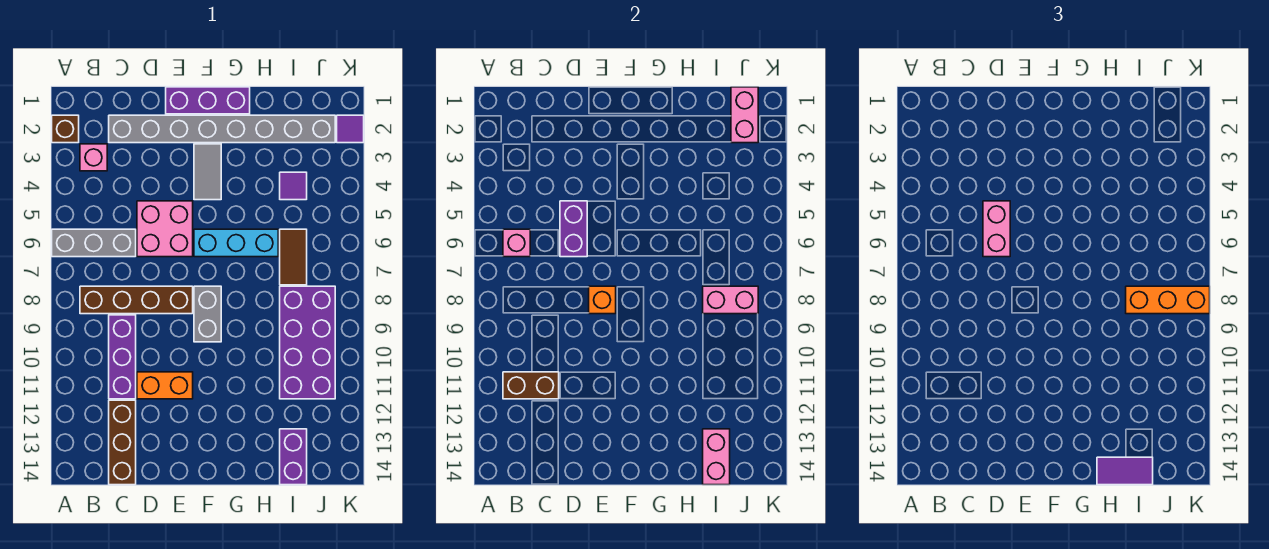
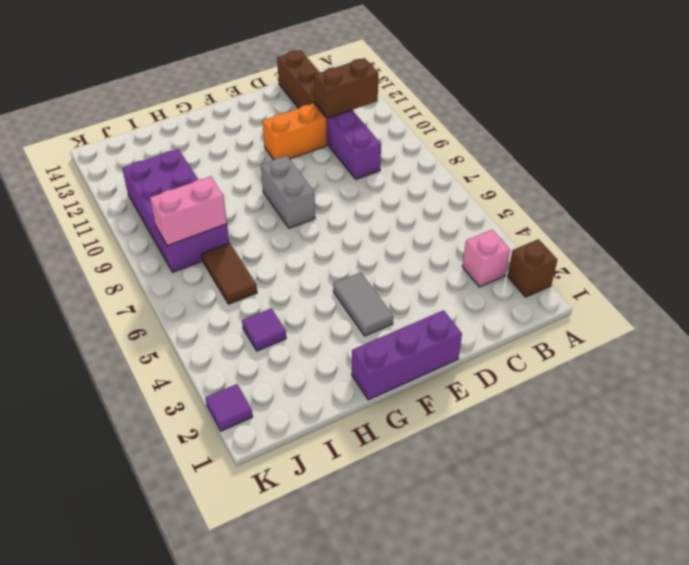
none -> grey 1x3 brick [52,229,136,257]
none -> brown 1x4 brick [80,286,193,314]
none -> grey 1x8 brick [109,115,335,143]

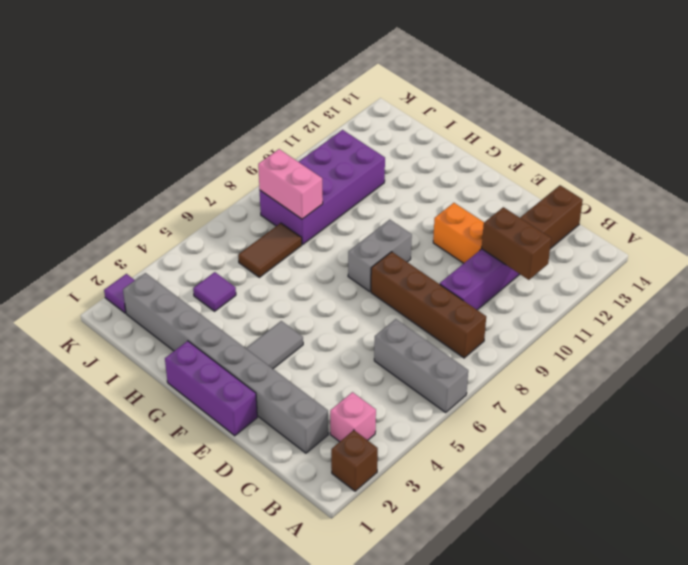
none -> pink 2x2 brick [137,201,193,257]
none -> cyan 1x3 brick [194,229,278,257]
none -> purple 1x2 brick [280,429,307,485]

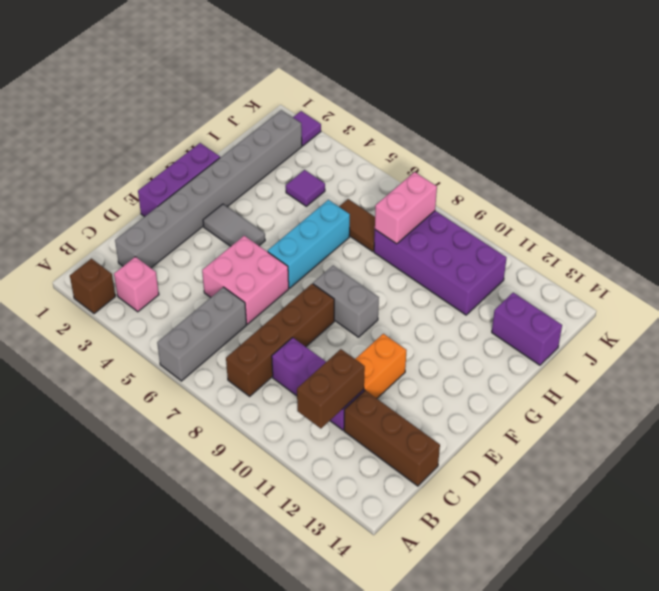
none -> pink 1x1 brick [503,229,530,257]
none -> purple 1x2 brick [560,201,587,257]
none -> orange 1x1 brick [589,286,616,314]

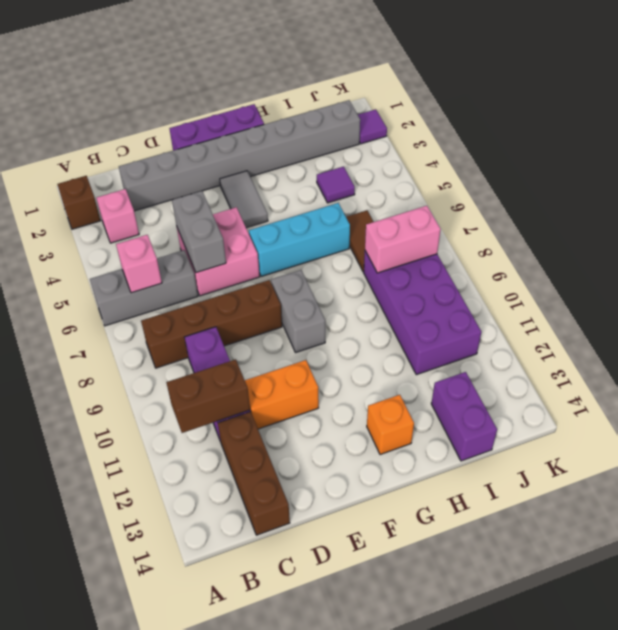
grey 1x2 brick [172,191,226,273] -> purple 1x2 brick [560,201,587,257]
orange 1x1 brick [367,395,414,455] -> orange 1x1 brick moved to [589,286,616,314]
none -> pink 1x2 brick [703,429,730,485]
none -> pink 1x2 brick [731,87,758,143]
none -> pink 1x2 brick [983,201,1010,257]

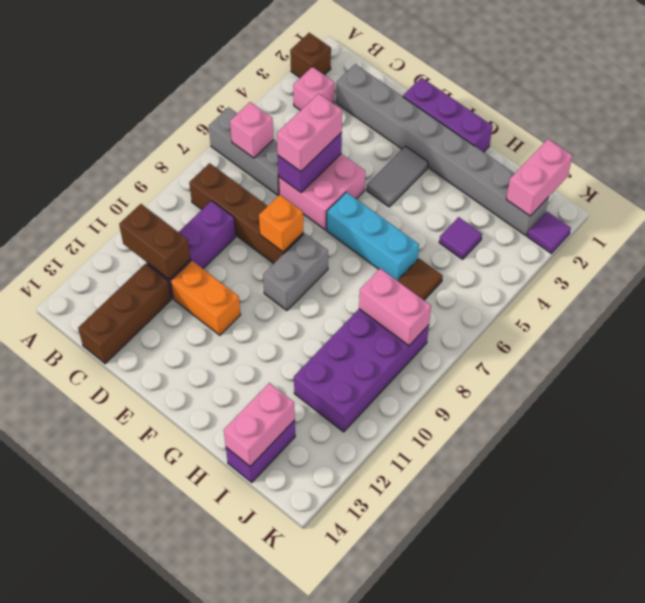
none -> purple 1x2 tile [1097,457,1153,485]
none -> orange 1x3 brick [1126,286,1210,314]

